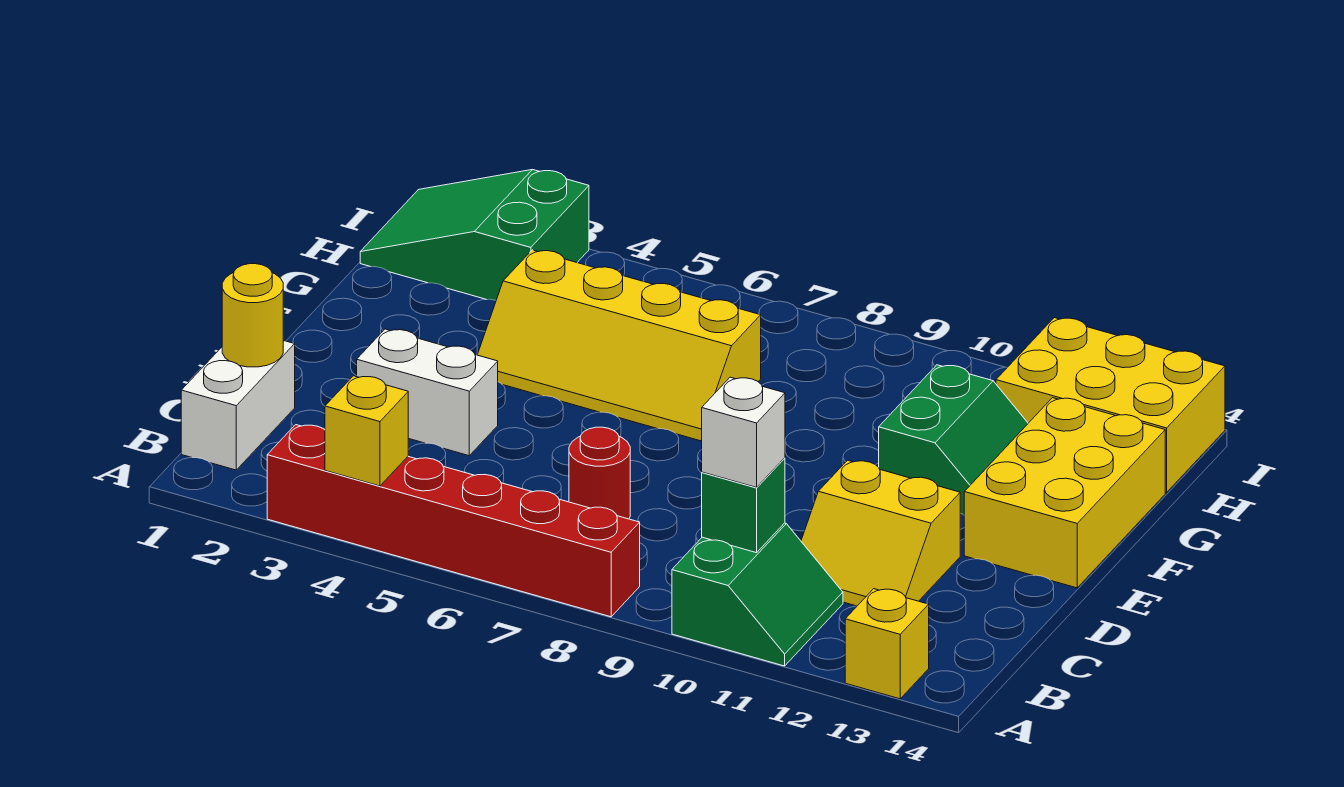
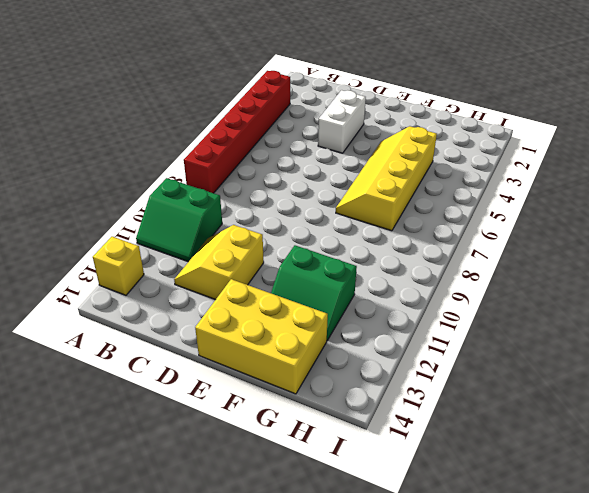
none -> white 1x2 brick [181,340,295,470]
none -> red 1x1 round brick [569,427,630,519]
none -> green 2x3 slope [360,170,589,300]

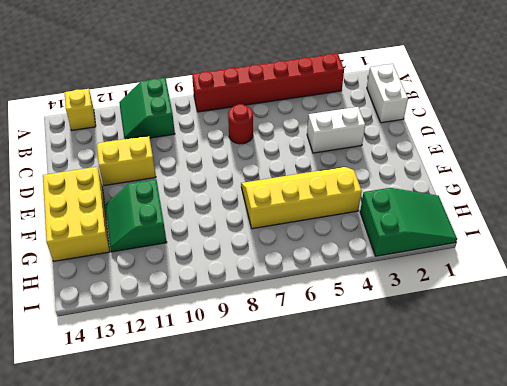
none -> yellow 2x3 brick [996,318,1225,492]
none -> yellow 1x1 brick [325,376,408,486]
none -> green 1x1 brick [702,458,785,553]

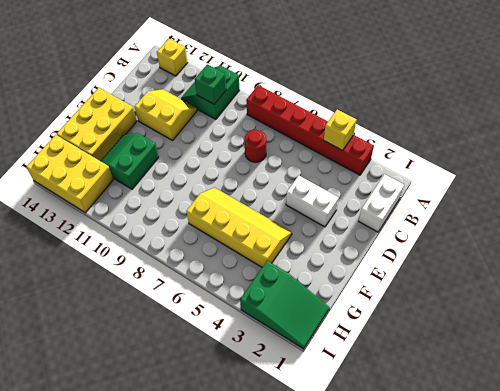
none -> yellow 1x1 round brick [222,264,283,367]
none -> white 1x1 brick [702,377,785,487]

